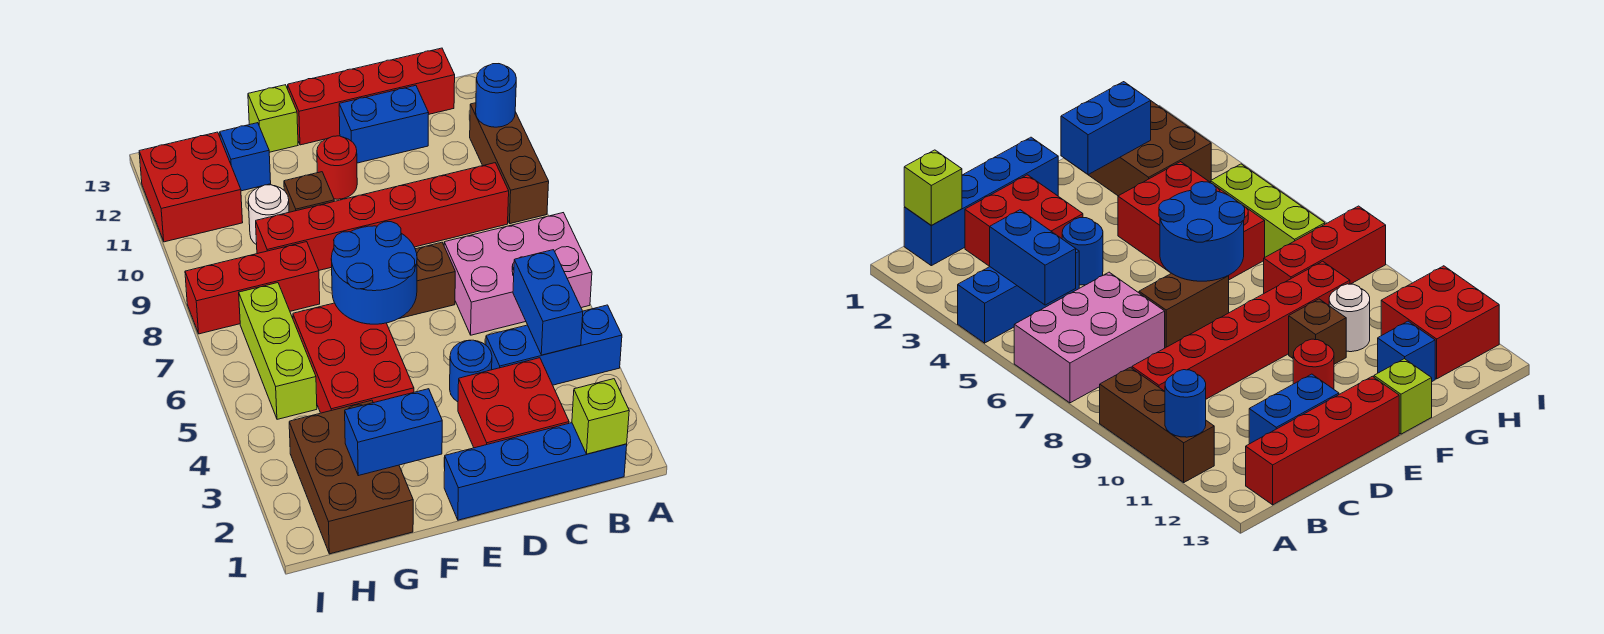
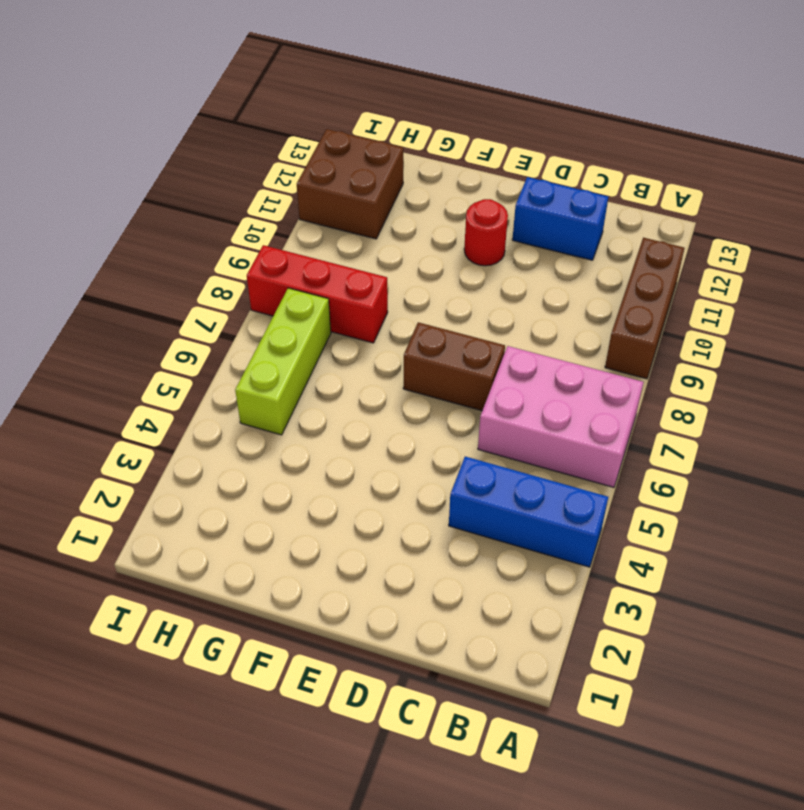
brown 2x2 brick [297,129,403,239] -> red 2x2 brick [139,132,243,242]
none -> blue 1x4 brick [444,423,627,520]
none -> red 1x6 brick [256,163,509,270]
none -> red 1x4 brick [288,48,455,145]

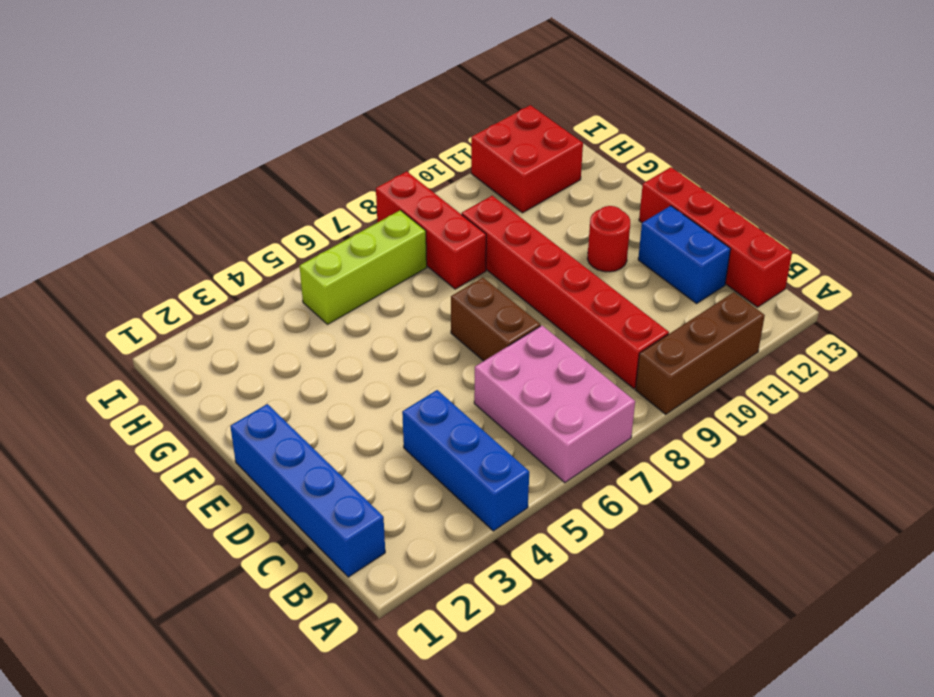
none -> red 2x2 brick [458,358,569,448]
none -> blue 1x1 round brick [450,340,492,402]
none -> red 2x3 brick [293,303,414,413]

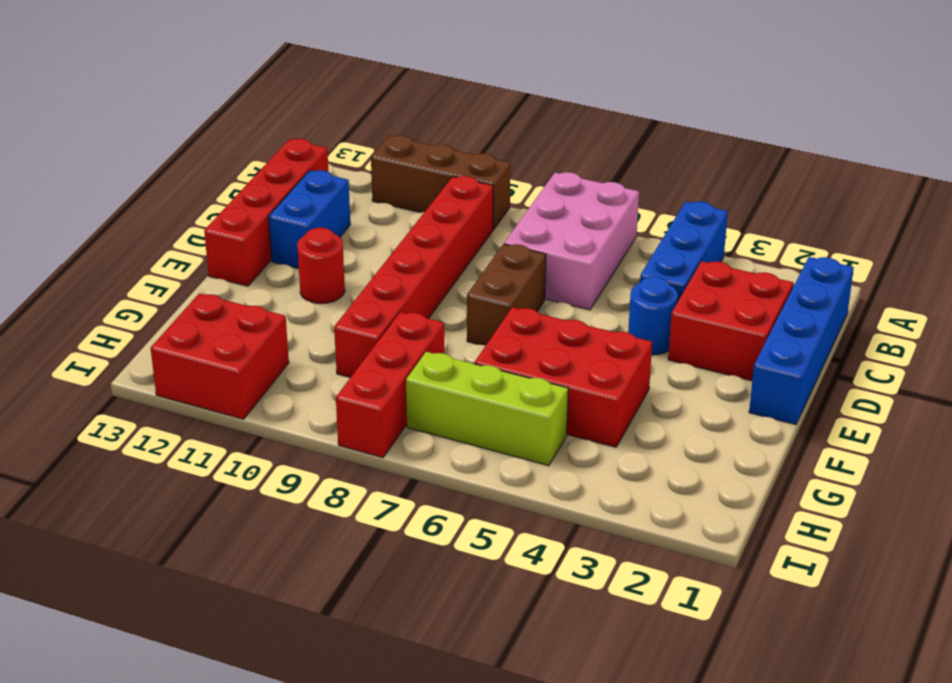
none -> brown 1x1 brick [284,172,334,212]
none -> lime 1x1 brick [248,85,298,152]
none -> brown 2x3 brick [289,400,413,554]

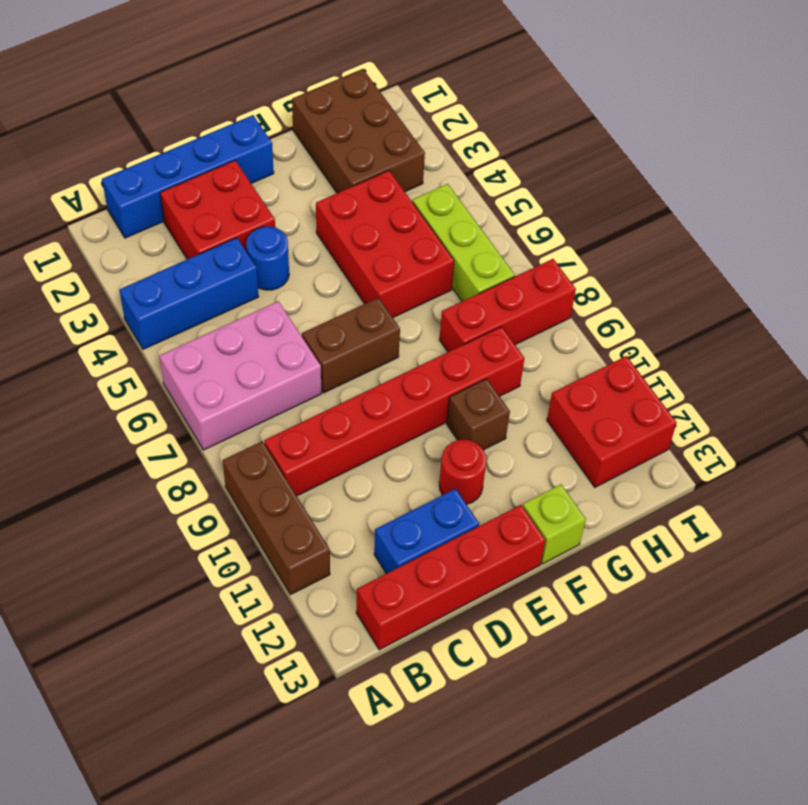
none -> white 1x1 round brick [248,185,289,245]
none -> blue 1x1 brick [220,123,271,191]
none -> blue 1x1 round brick [476,64,516,127]

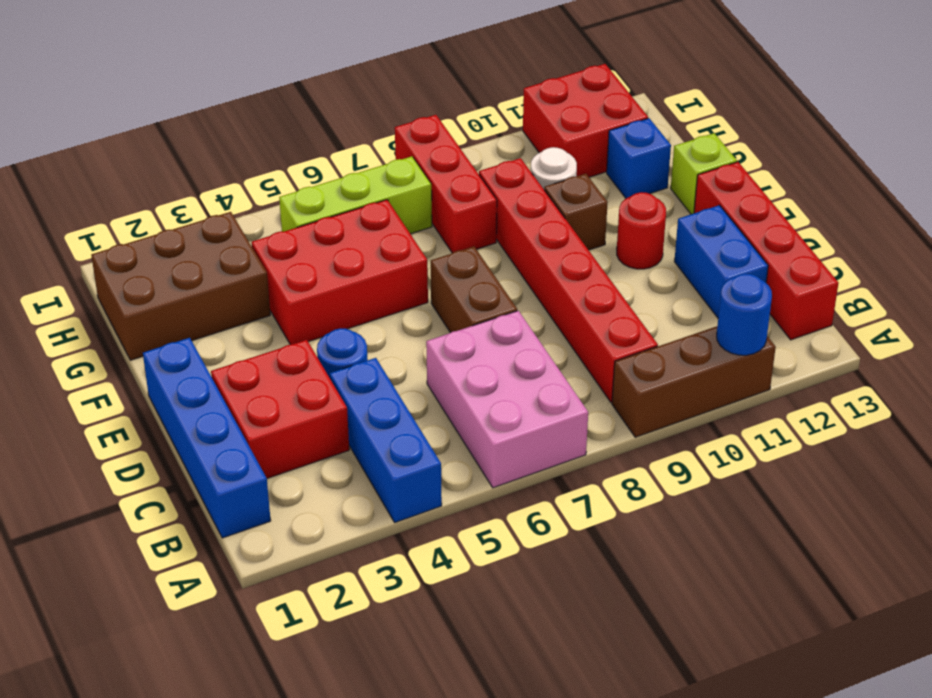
none -> lime 1x1 brick [572,379,629,454]
none -> blue 1x2 brick [513,250,583,355]
none -> blue 2x2 round brick [331,222,417,324]

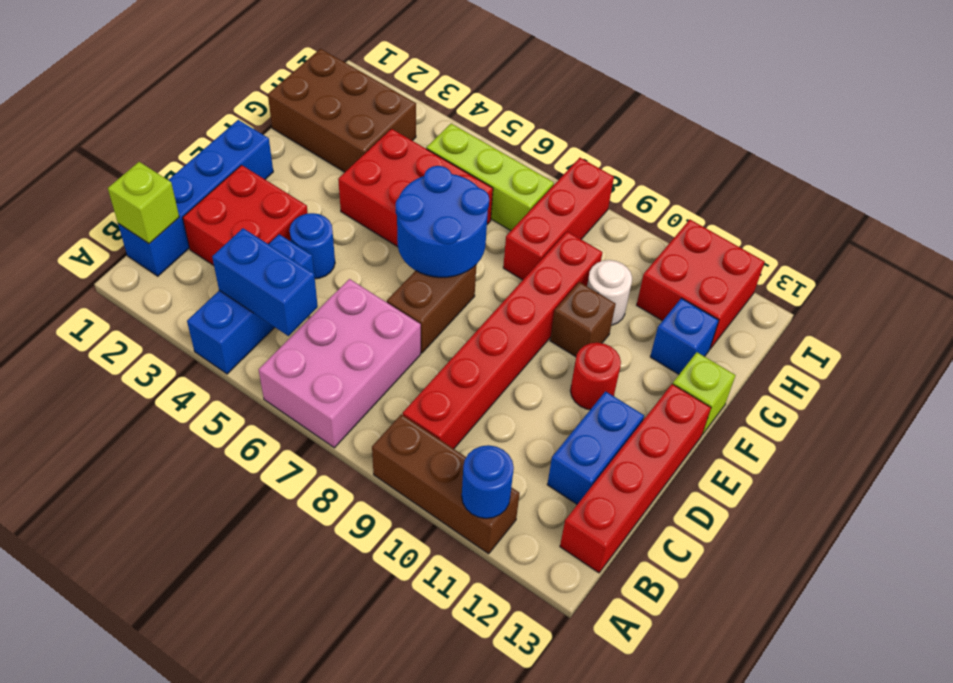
none -> blue 1x2 brick [345,389,442,476]

